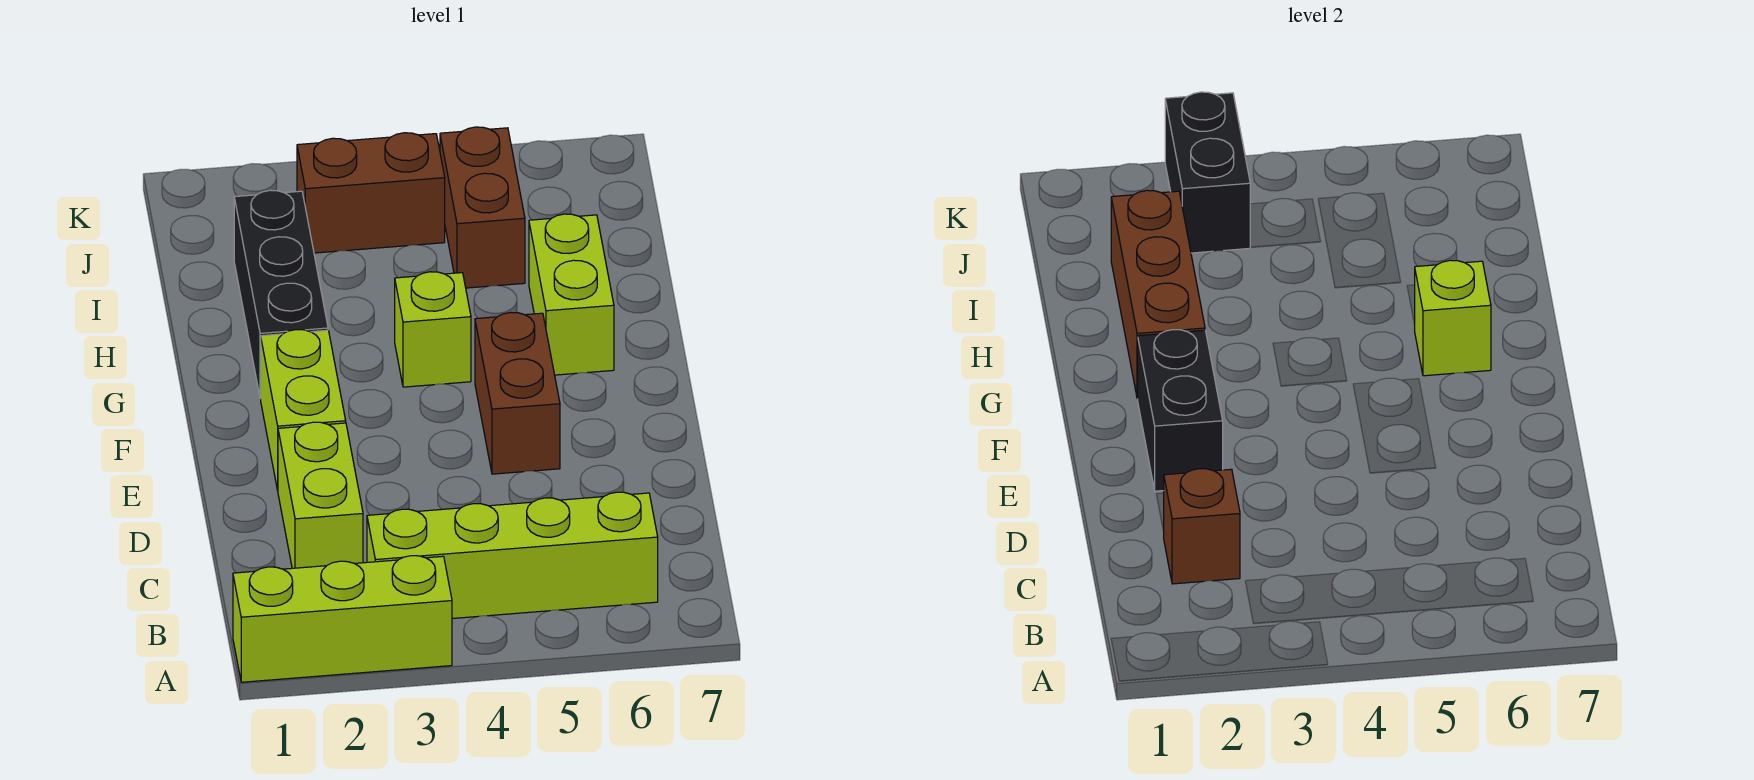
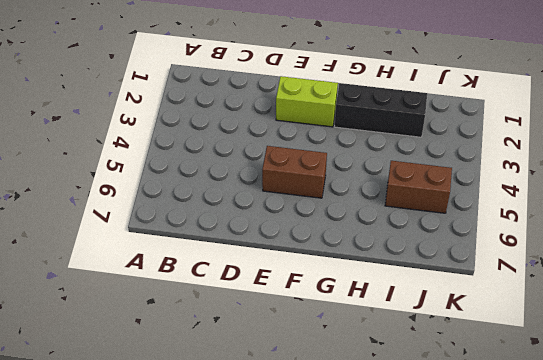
none -> lime 1x3 brick [233,556,452,682]
none -> lime 1x4 brick [367,492,658,618]
none -> lime 1x2 brick [278,422,363,568]

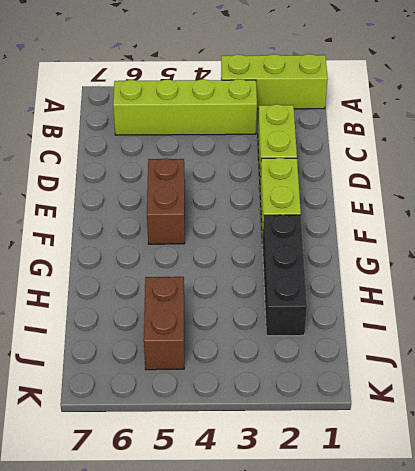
none -> lime 1x1 brick [395,272,471,387]
none -> lime 1x2 brick [529,214,614,375]
none -> brown 1x2 brick [297,133,445,253]

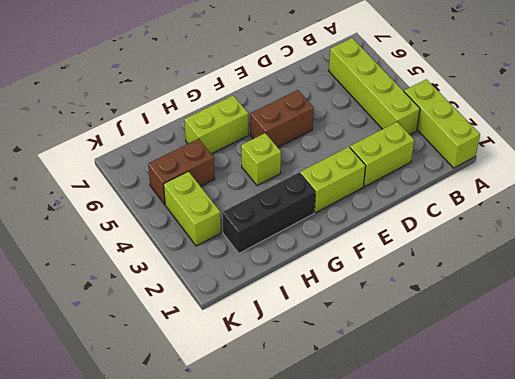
lime 1x2 brick [164,171,221,246] -> brown 1x2 brick [297,133,445,253]
none -> brown 1x1 brick [1163,469,1240,584]
none -> black 1x2 brick [1138,330,1223,491]
none -> brown 1x3 brick [1111,190,1205,399]

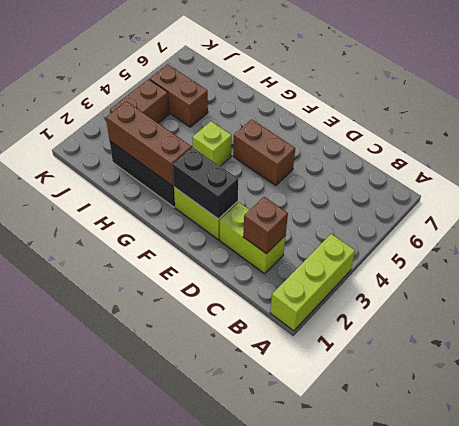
none -> lime 1x4 brick [367,492,658,618]
none -> lime 1x2 brick [529,214,614,375]
none -> lime 1x1 brick [1414,260,1491,376]

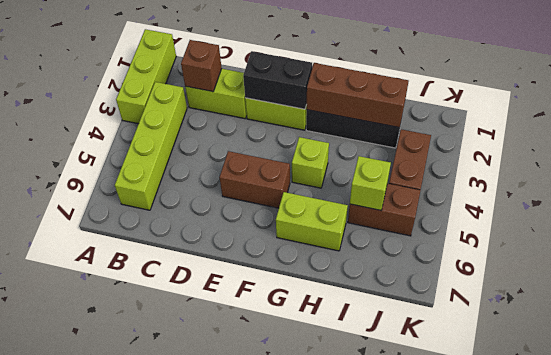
lime 1x1 brick [350,156,391,211] -> lime 1x1 brick moved to [1414,260,1491,376]
none -> black 1x2 brick [1165,92,1250,253]

